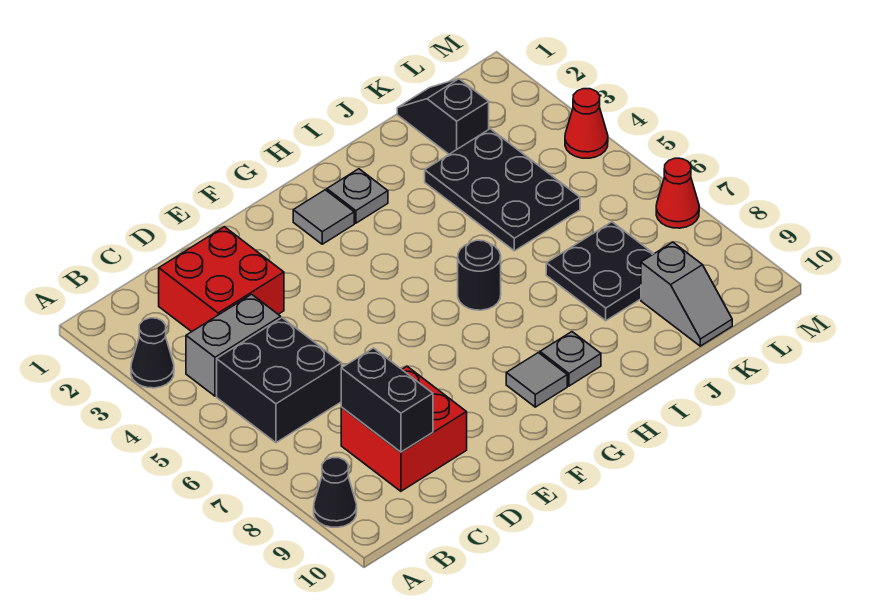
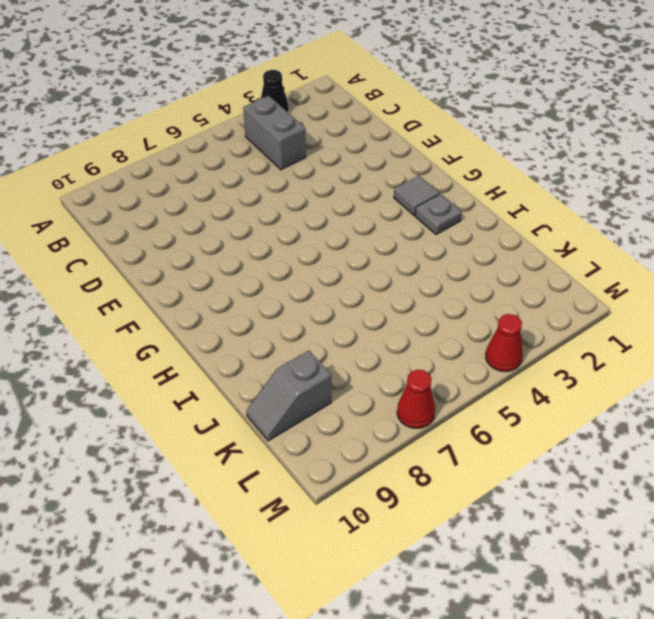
none -> black 1x1 cone [314,458,357,527]
none -> black 2x2 brick [217,318,342,443]
none -> red 2x2 brick [159,227,284,332]

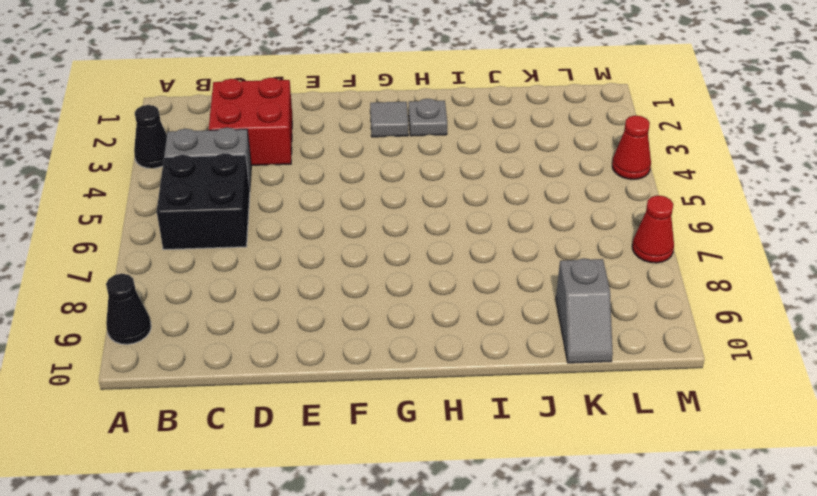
none -> red 2x2 brick [341,366,467,491]
none -> grey 1x1 tile [506,353,567,407]
none -> black 1x1 round brick [458,240,501,310]

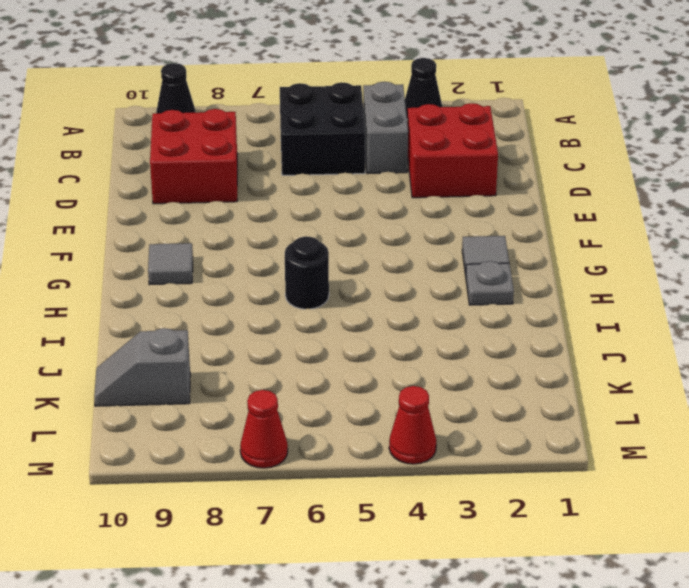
none -> grey 1x1 plate [540,332,601,386]
none -> black 2x3 plate [425,129,580,251]
none -> black 2x2 plate [546,222,654,321]

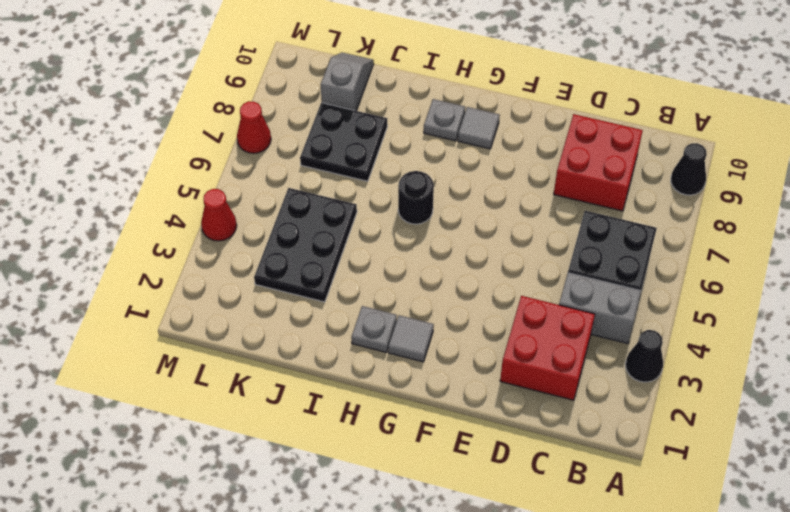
none -> black 1x2 slope [397,79,489,154]
none -> black 1x2 brick [341,348,433,452]

